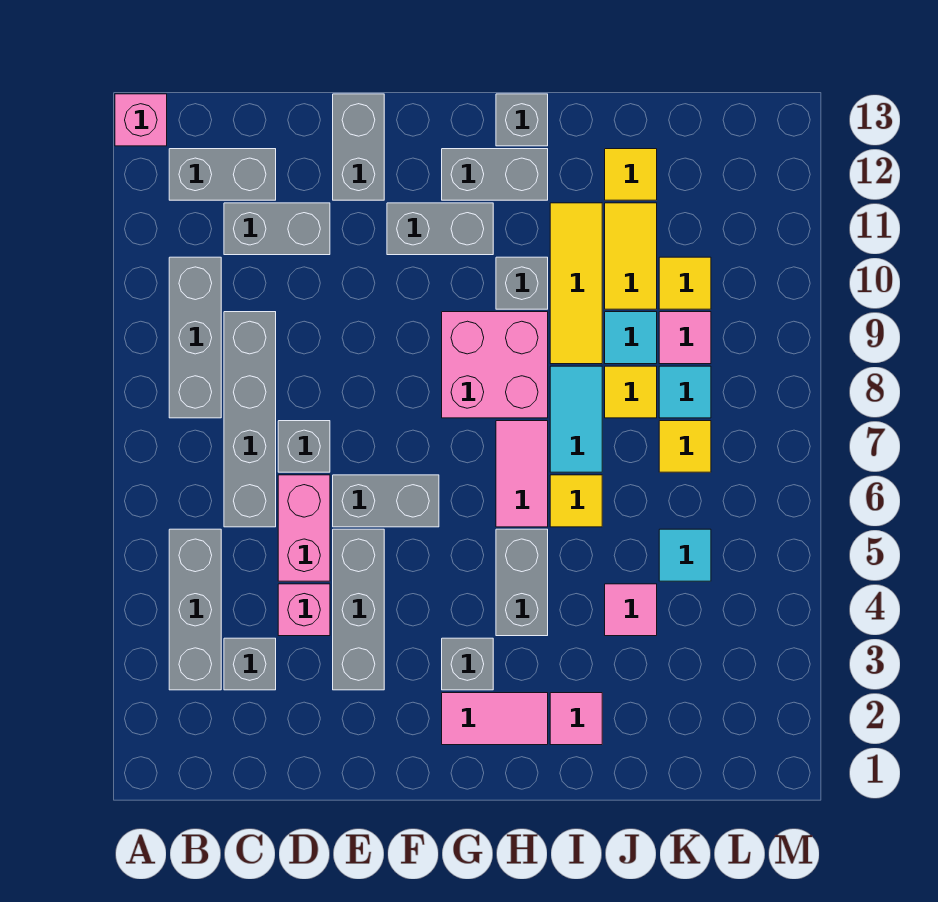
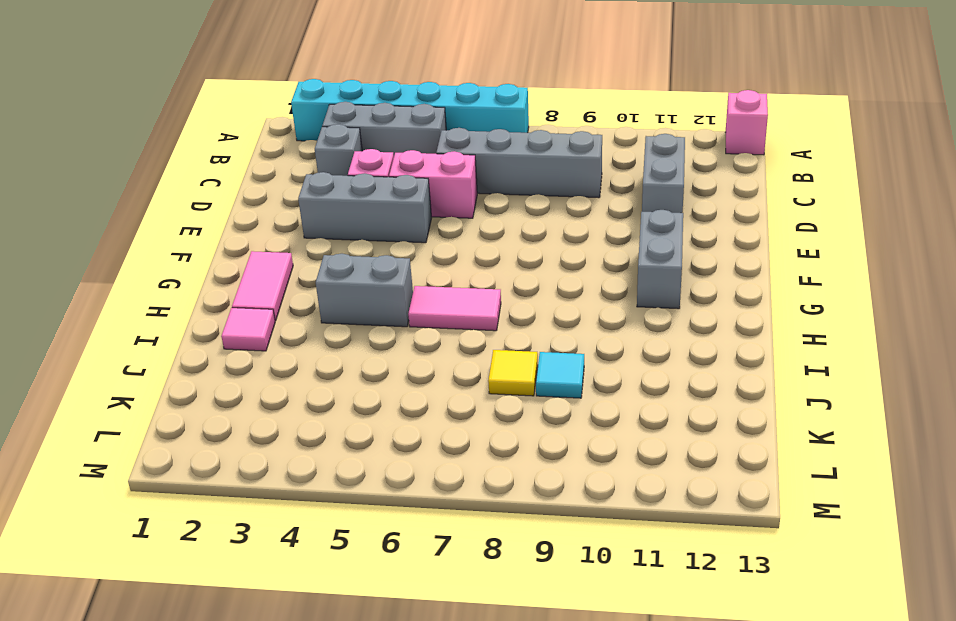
cyan 1x6 brick [291,79,529,141] -> none
none -> grey 1x3 brick [169,257,221,418]
none -> grey 1x2 brick [169,149,276,200]
none -> grey 1x1 brick [278,421,330,472]
none -> grey 1x2 brick [333,475,439,527]

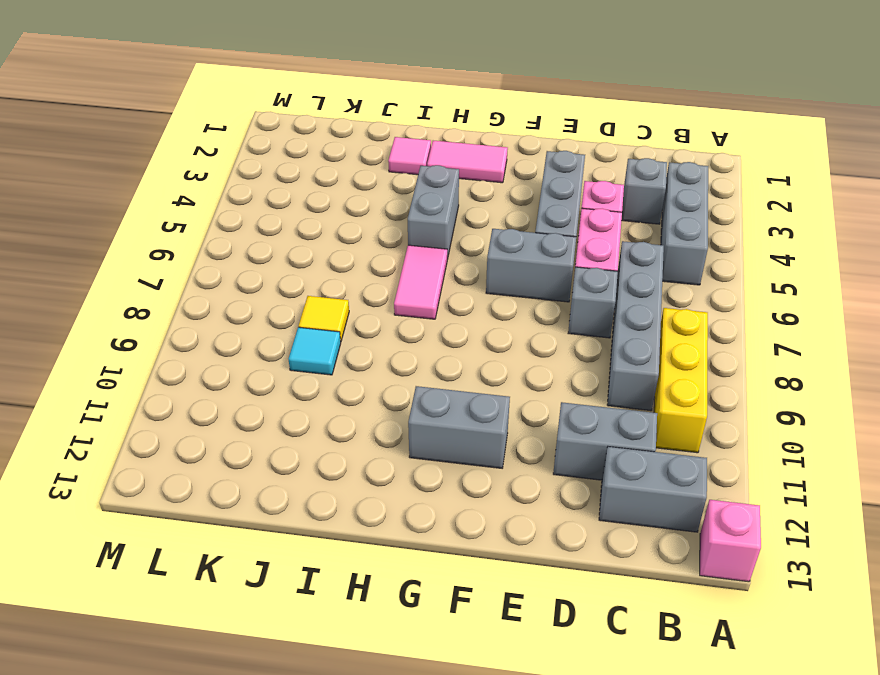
yellow 1x3 brick [654,308,708,453] -> grey 1x3 brick [169,257,221,418]
none -> grey 1x2 brick [333,94,384,200]
none -> grey 1x1 brick [442,638,493,690]
none -> pink 2x2 brick [442,312,548,418]
none -> grey 1x2 brick [442,149,548,200]

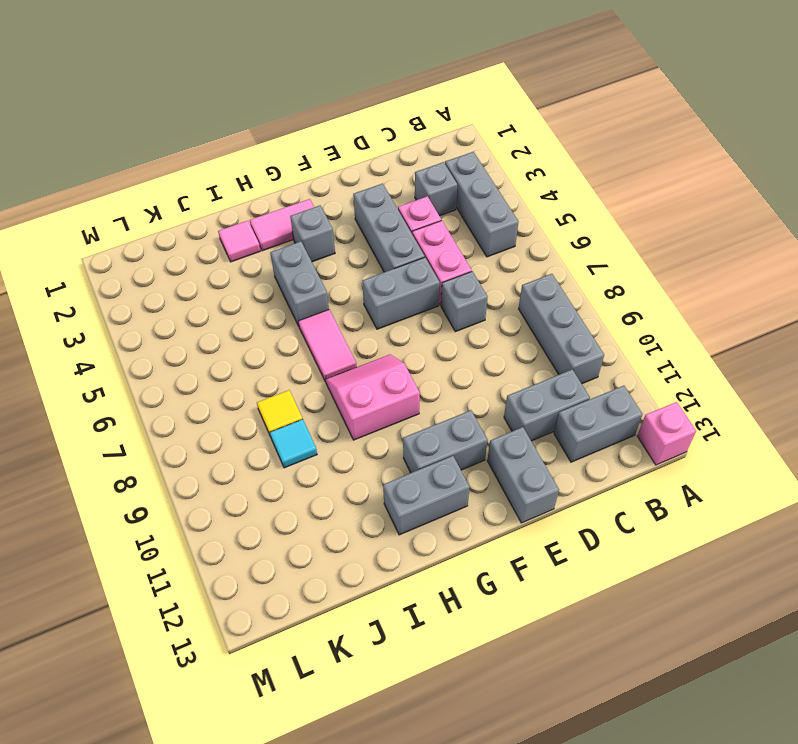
pink 2x2 slope [326,355,420,440] -> pink 2x2 brick [442,312,548,418]
none -> grey 1x4 brick [224,312,276,527]
none -> grey 1x1 brick [496,257,548,309]
none -> grey 1x1 brick [496,94,548,146]
none -> yellow 1x1 tile [550,475,602,527]

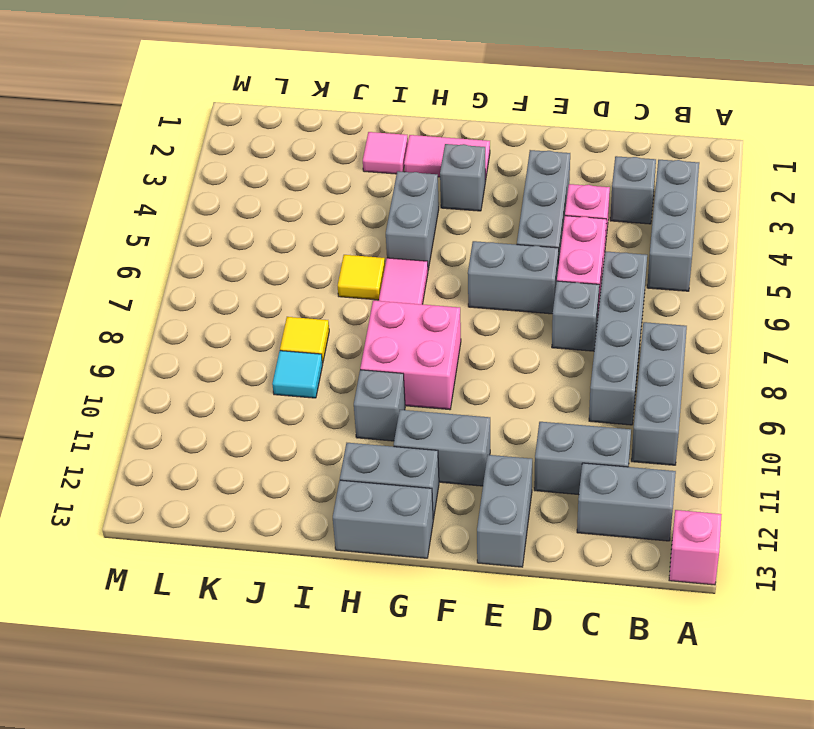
grey 1x2 brick [333,480,433,558] -> grey 1x1 brick [496,94,548,146]
none -> cyan 1x2 tile [550,366,602,472]
none -> yellow 1x3 tile [550,203,602,364]
none -> pink 1x1 tile [605,584,657,636]
none -> yellow 1x2 tile [605,203,657,309]

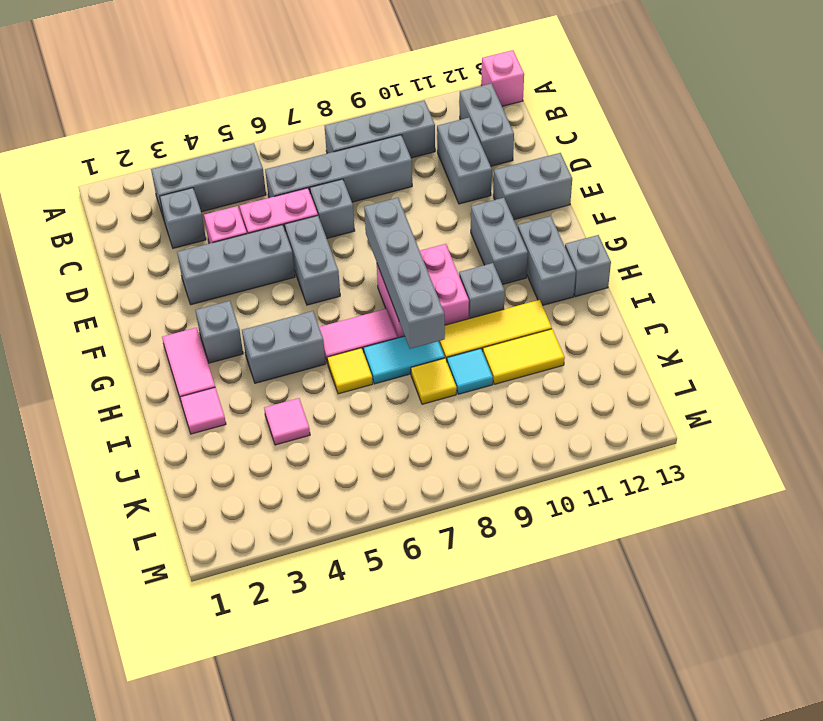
grey 1x4 brick [364,198,445,349] -> none
none -> yellow 1x1 tile [605,149,657,200]
none -> cyan 1x1 tile [659,529,711,581]
none -> yellow 1x1 tile [659,421,711,472]
none -> cyan 1x1 tile [659,366,711,418]

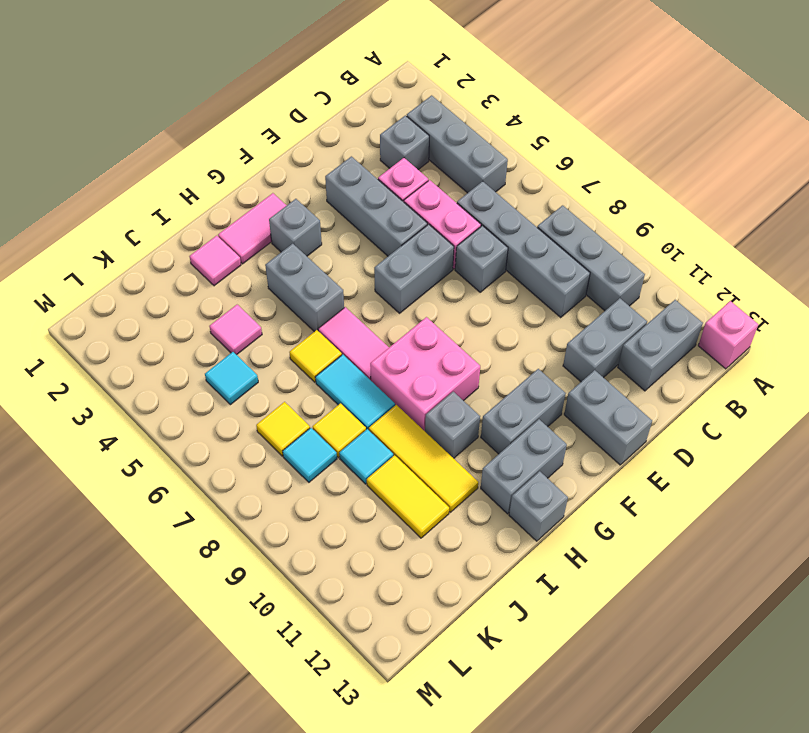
none -> yellow 1x1 tile [605,149,657,200]
none -> pink 1x1 tile [659,312,711,364]
none -> yellow 1x1 tile [659,257,711,309]

